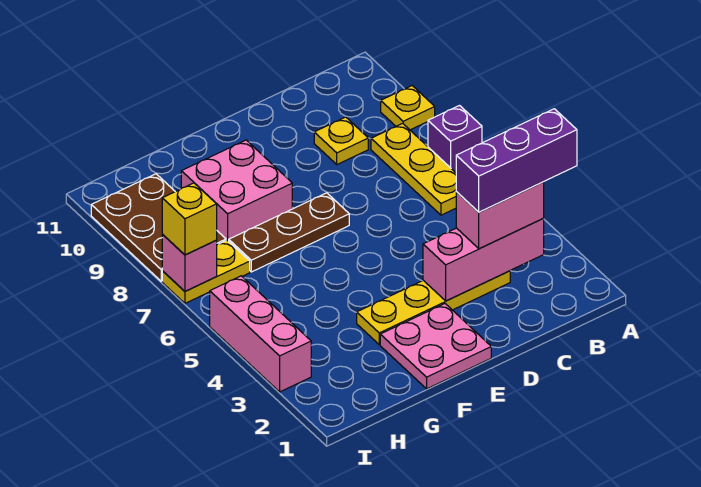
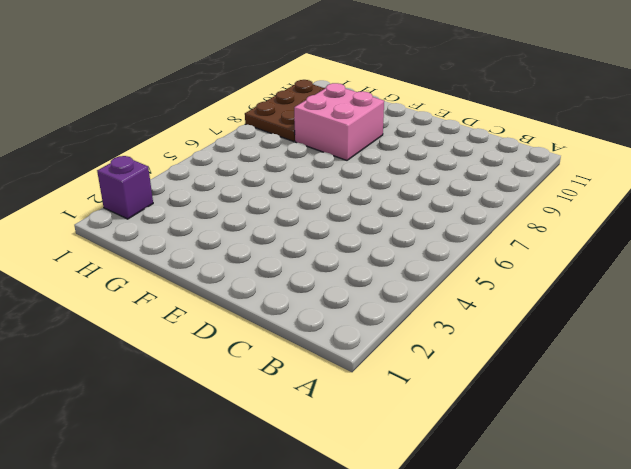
purple 1x1 brick [97,156,153,219] -> purple 1x1 brick moved to [428,106,482,173]
none -> yellow 1x1 plate [381,86,435,130]
none -> yellow 1x3 plate [371,123,456,215]
none -> yellow 1x4 plate [357,271,510,345]

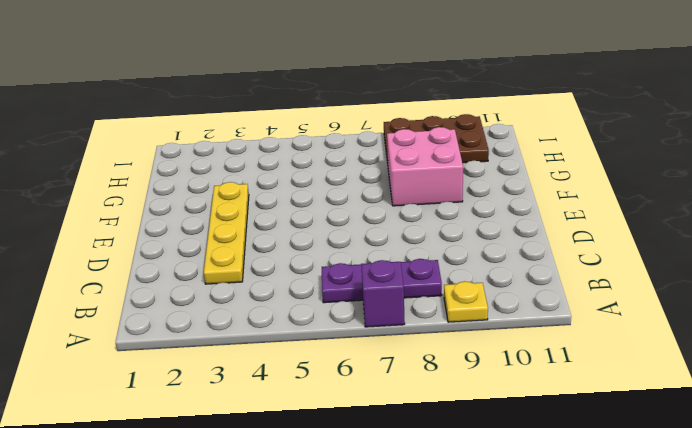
purple 1x3 plate [322,259,442,303] -> yellow 1x3 plate [371,123,456,215]
none -> yellow 1x1 plate [314,117,368,164]
none -> pink 2x2 plate [380,304,491,389]
none -> brown 1x3 plate [229,193,349,272]

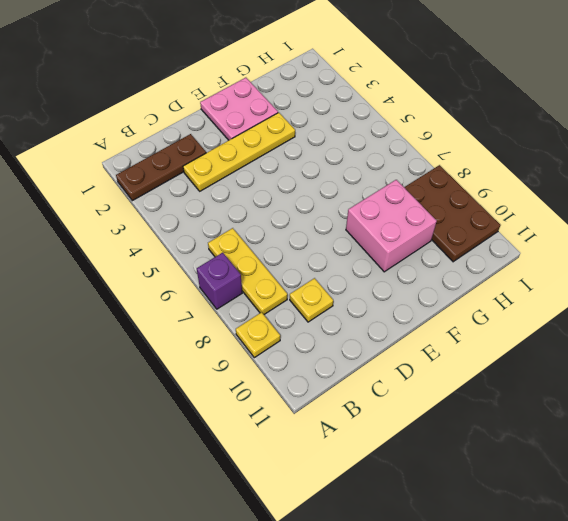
brown 1x3 plate [116,134,206,201] -> brown 1x3 plate moved to [229,193,349,272]
none -> yellow 1x2 plate [162,240,250,303]
none -> pink 1x3 brick [210,276,311,392]
none -> pink 1x3 brick [423,219,544,301]

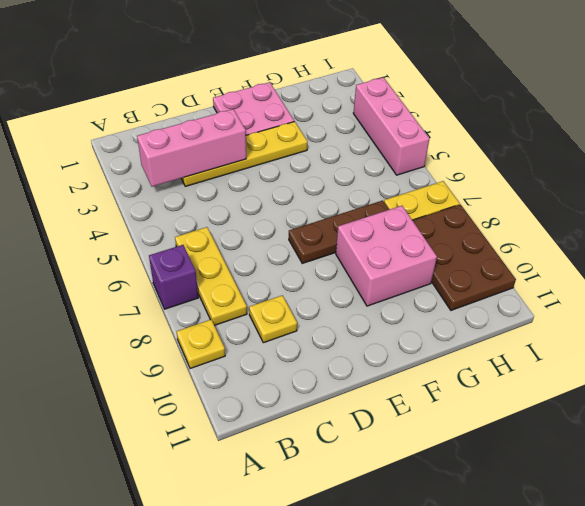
none -> pink 1x1 brick [162,235,217,291]
none -> pink 1x2 brick [456,182,544,249]
none -> yellow 1x1 brick [162,183,217,255]

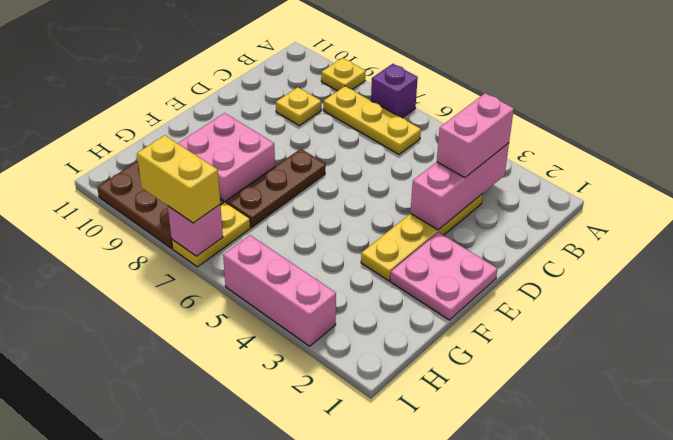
yellow 1x2 brick [137,135,220,223] -> yellow 1x1 brick [162,183,217,255]
none -> purple 1x3 brick [456,109,577,212]

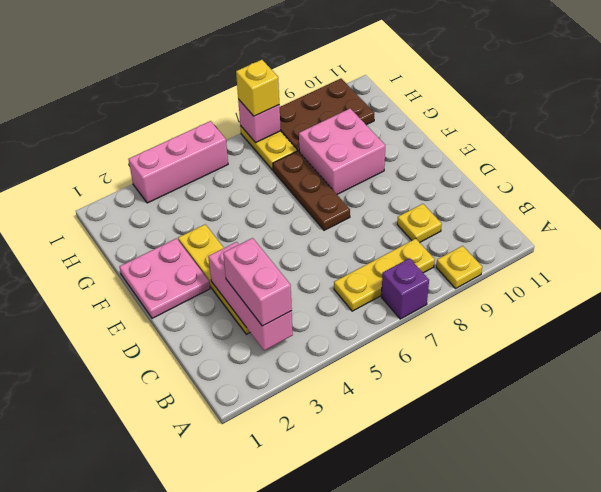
none -> purple 1x3 brick [456,109,577,212]

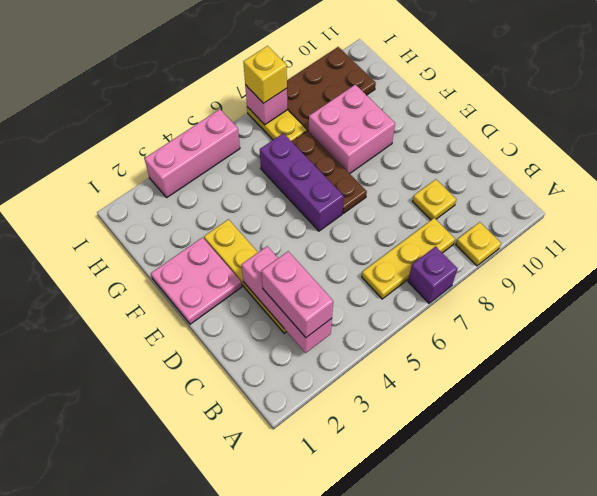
purple 1x3 brick [260,133,344,231] -> purple 1x3 brick moved to [456,109,577,212]

